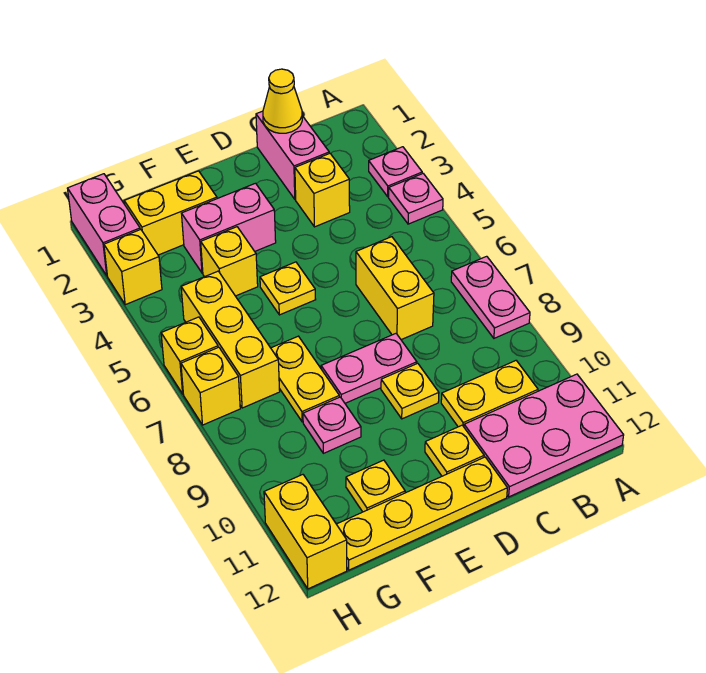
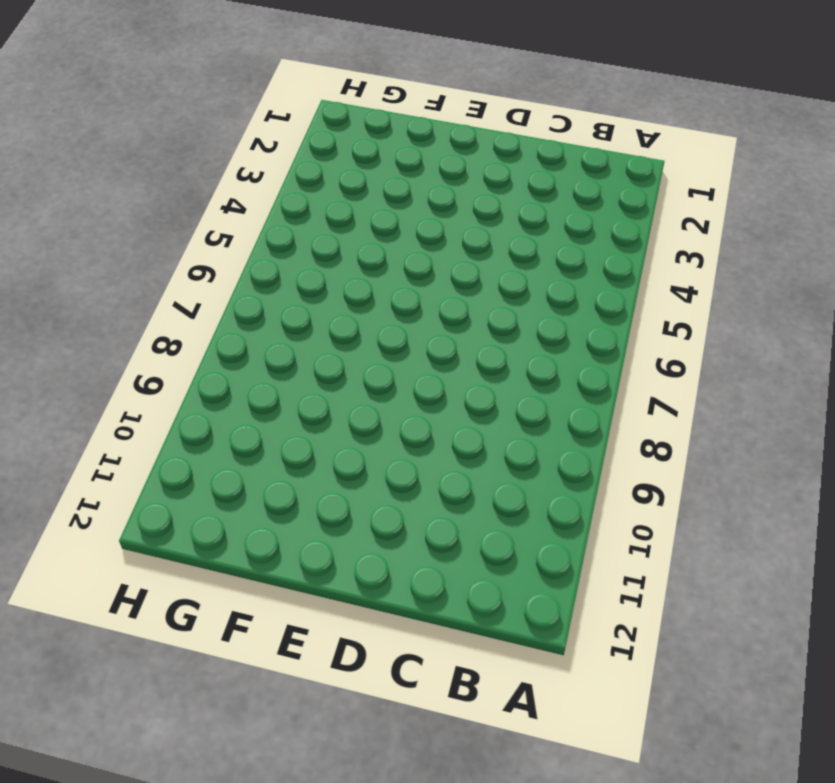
none -> pink 1x1 plate [369,147,422,197]
none -> pink 1x1 plate [389,173,443,224]
none -> pink 1x2 plate [451,256,530,338]

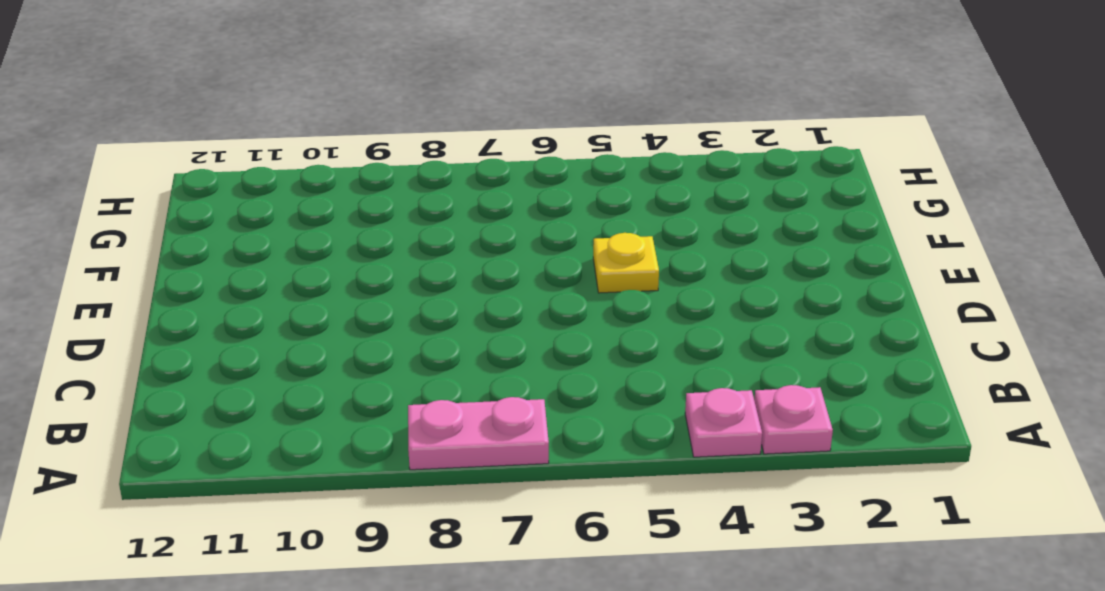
none -> pink 2x3 plate [464,374,624,497]
none -> yellow 1x2 plate [441,361,538,427]
none -> pink 1x2 brick [256,111,329,199]

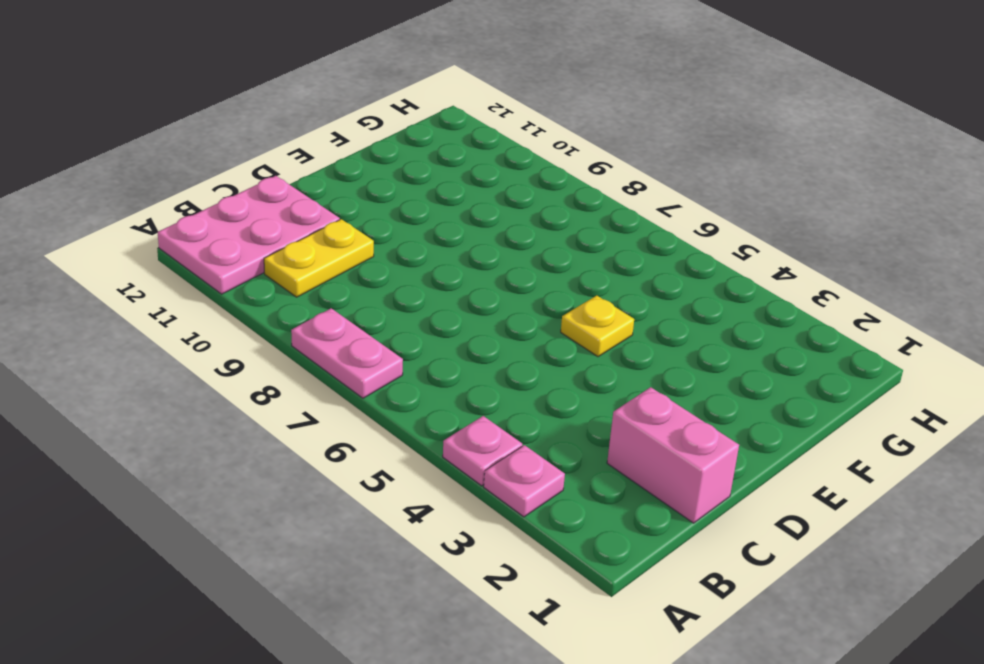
none -> yellow 1x1 brick [295,153,350,227]
none -> yellow 1x2 brick [356,237,434,340]
none -> pink 1x2 plate [321,334,417,403]

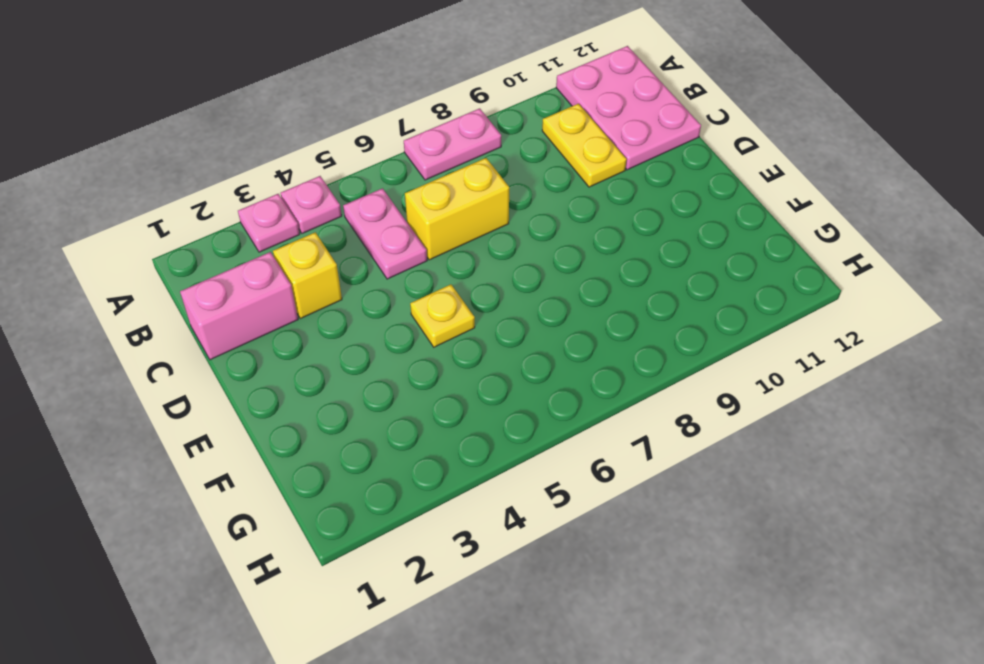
pink 1x2 plate [343,188,427,279] -> pink 1x2 plate moved to [321,334,417,403]
none -> yellow 1x1 plate [381,363,439,419]
none -> yellow 1x1 plate [425,425,484,476]
none -> yellow 1x4 plate [337,457,507,570]

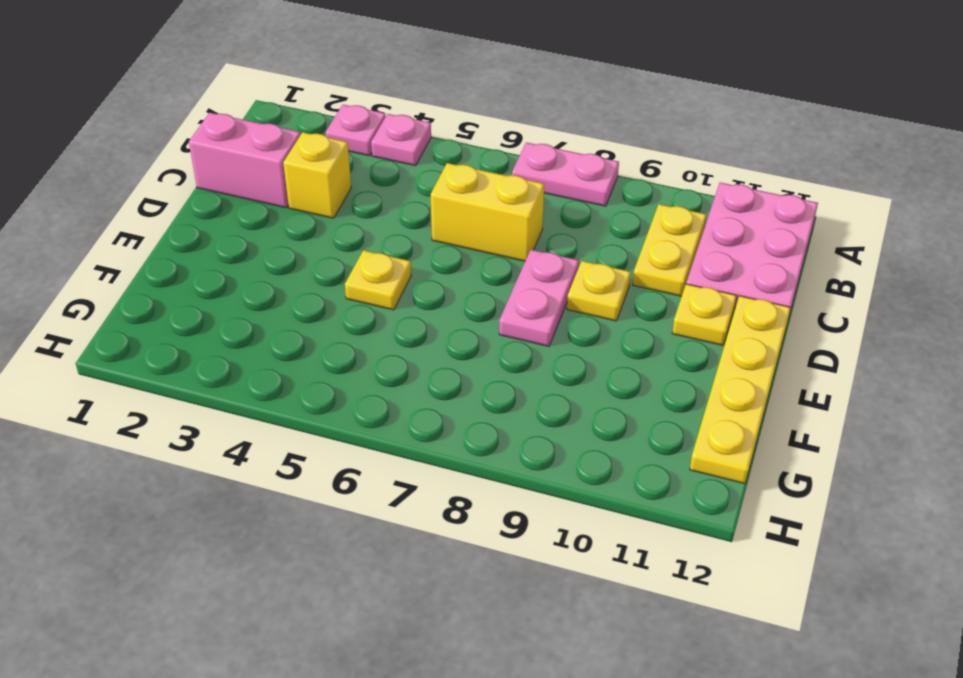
none -> pink 1x2 brick [181,183,276,273]
none -> yellow 1x2 brick [124,171,217,255]
none -> yellow 1x1 brick [201,227,258,296]

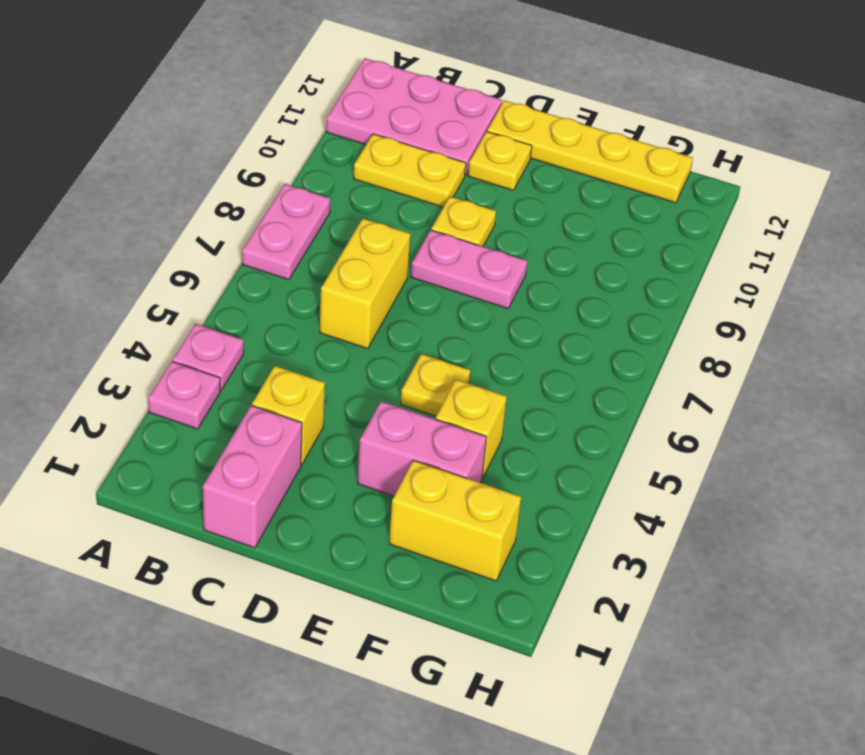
none -> yellow 1x2 plate [271,336,339,422]
none -> pink 1x1 plate [303,397,361,453]
none -> yellow 1x1 plate [346,460,405,512]

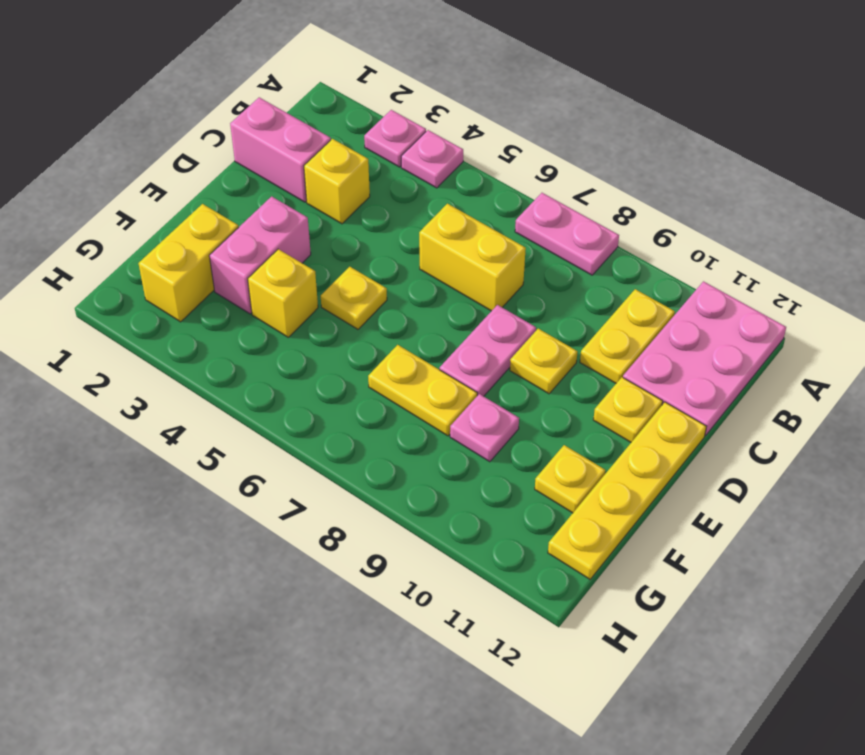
none -> yellow 1x3 brick [181,271,280,408]
none -> pink 1x2 brick [68,174,140,275]
none -> yellow 1x1 brick [104,229,162,305]

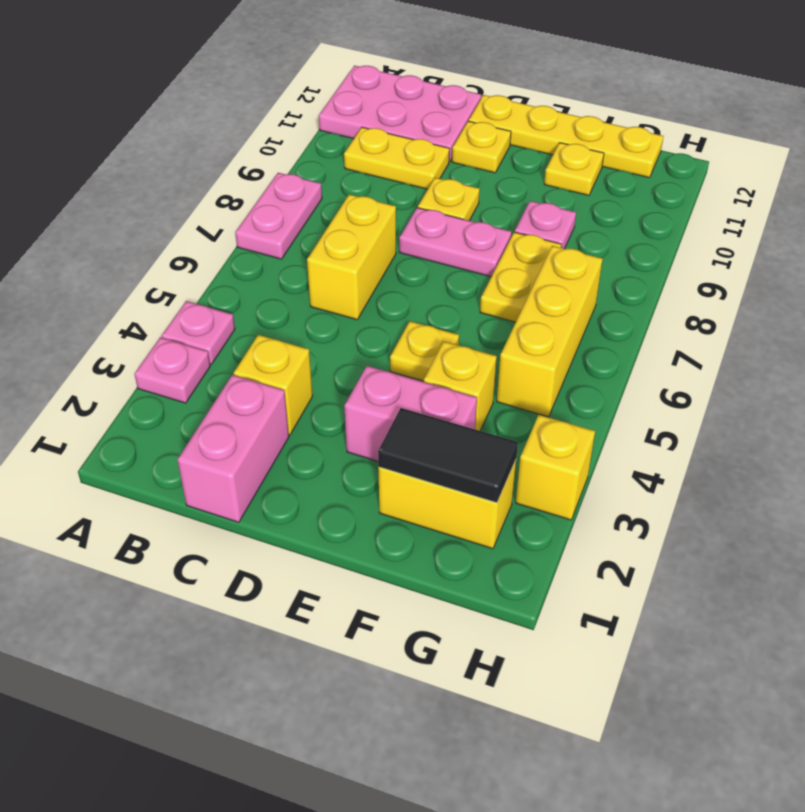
black 1x2 tile [378,408,518,503] -> none
none -> pink 1x2 brick [68,174,140,275]
none -> yellow 1x1 brick [161,317,218,394]
none -> yellow 1x1 brick [181,347,240,425]

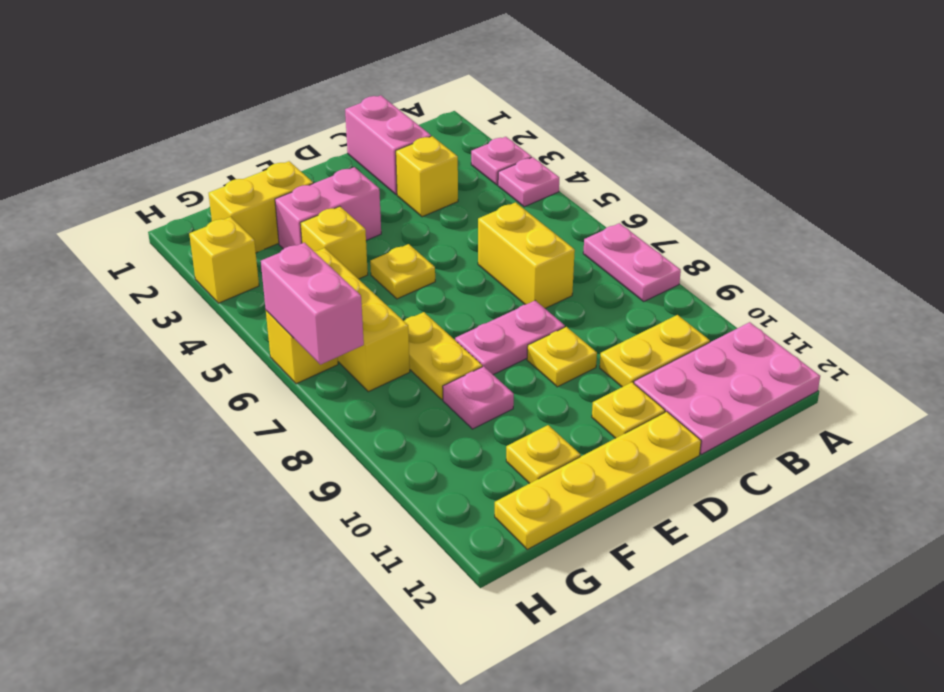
pink 1x2 brick [261,243,364,365] -> pink 1x2 brick moved to [68,174,140,275]
none -> yellow 1x1 brick [181,347,240,425]
none -> yellow 1x2 brick [264,475,347,589]
none -> yellow 1x1 cone [263,69,302,133]

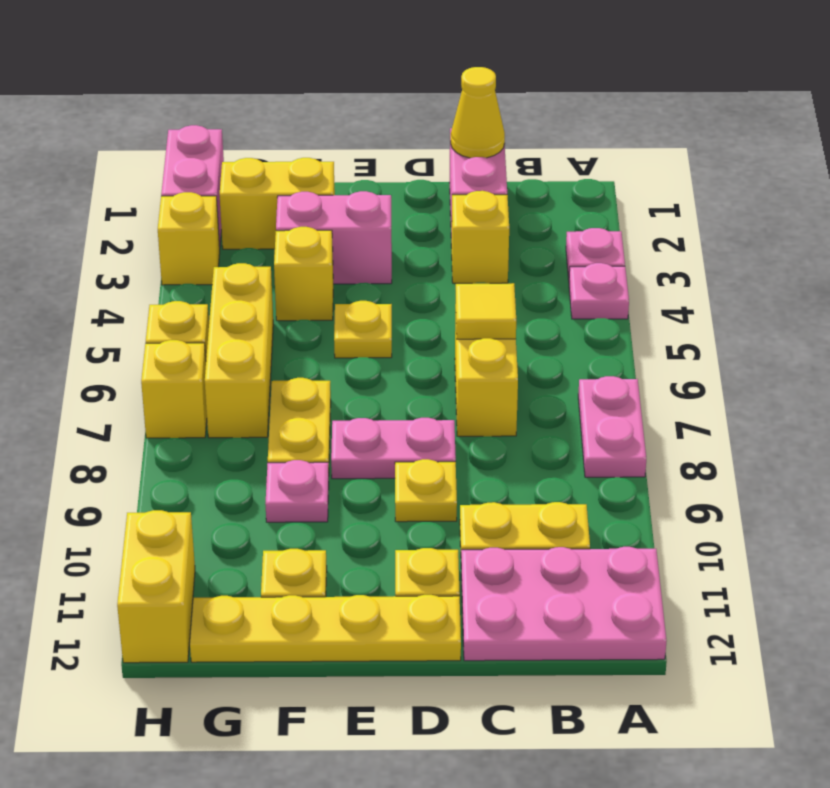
yellow 1x1 tile [456,283,516,339] -> none

